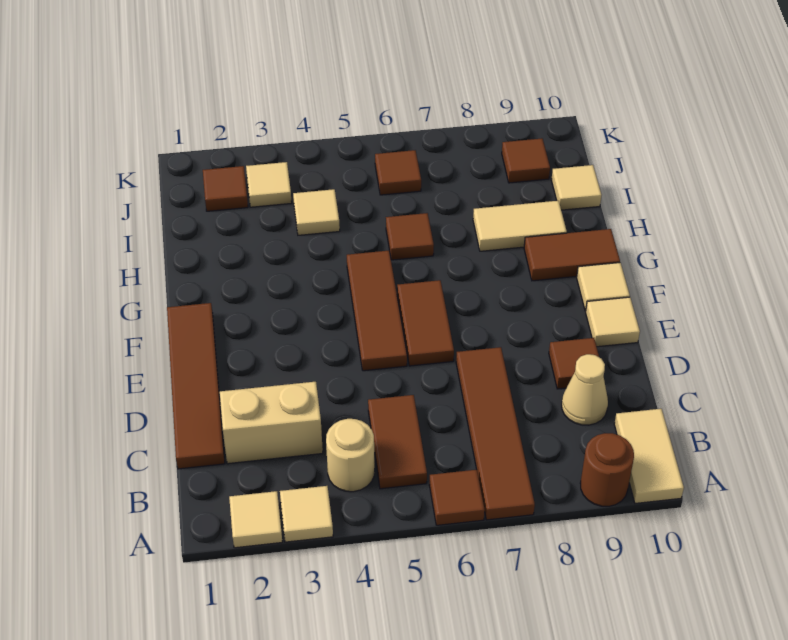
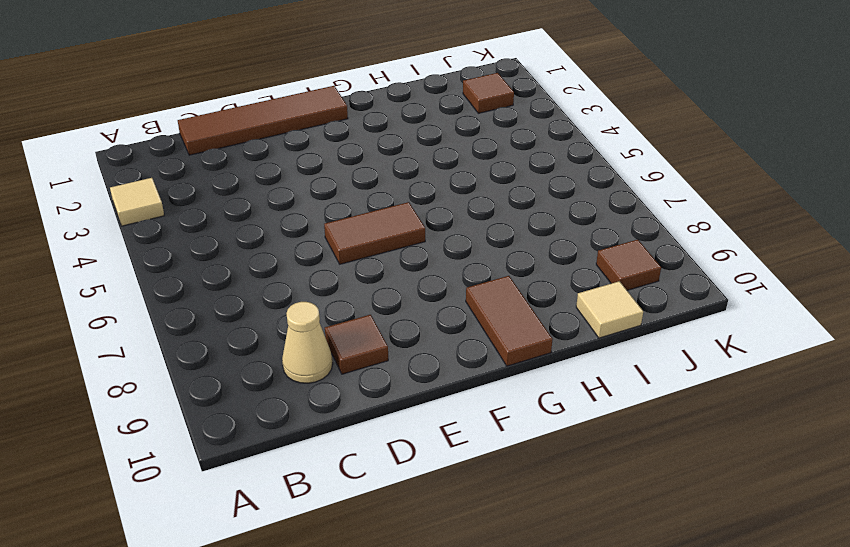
none -> tan 1x1 tile [229,491,282,548]
none -> brown 1x1 tile [429,470,485,525]
none -> brown 1x4 tile [456,347,535,520]

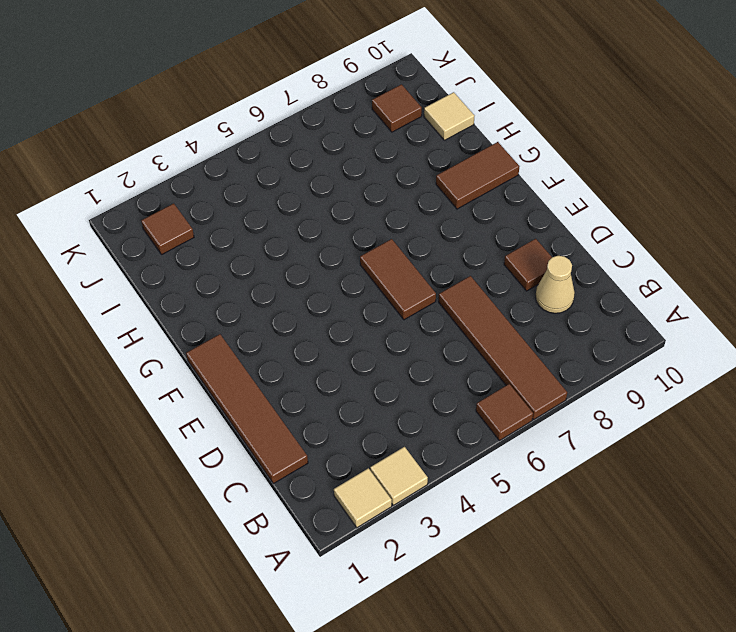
none -> brown 1x1 round brick [580,433,634,506]
none -> tan 1x2 tile [614,409,684,503]
none -> tan 1x1 round brick [326,419,375,492]

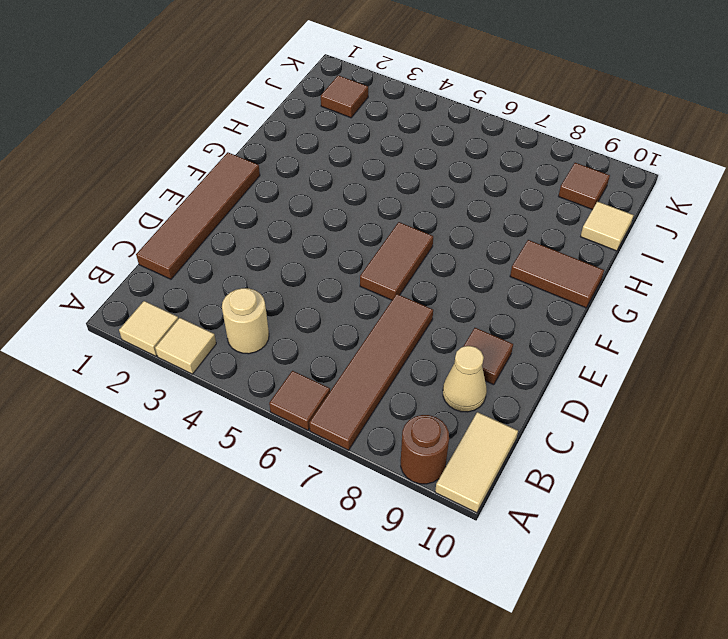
none -> brown 1x2 tile [368,395,427,489]
none -> tan 1x2 brick [220,382,323,464]
none -> brown 1x3 tile [347,251,407,371]

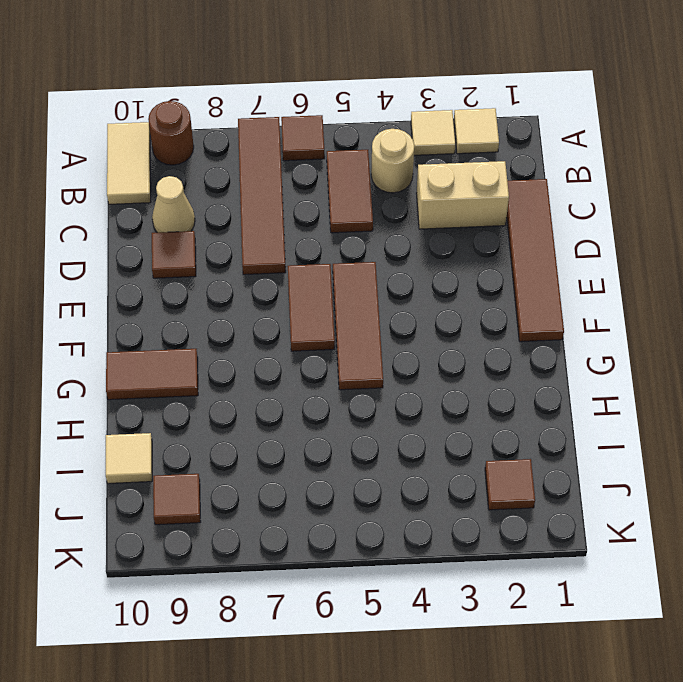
none -> tan 1x1 tile [586,297,640,347]
none -> tan 1x1 tile [577,263,630,311]
none -> brown 1x1 tile [386,213,434,260]

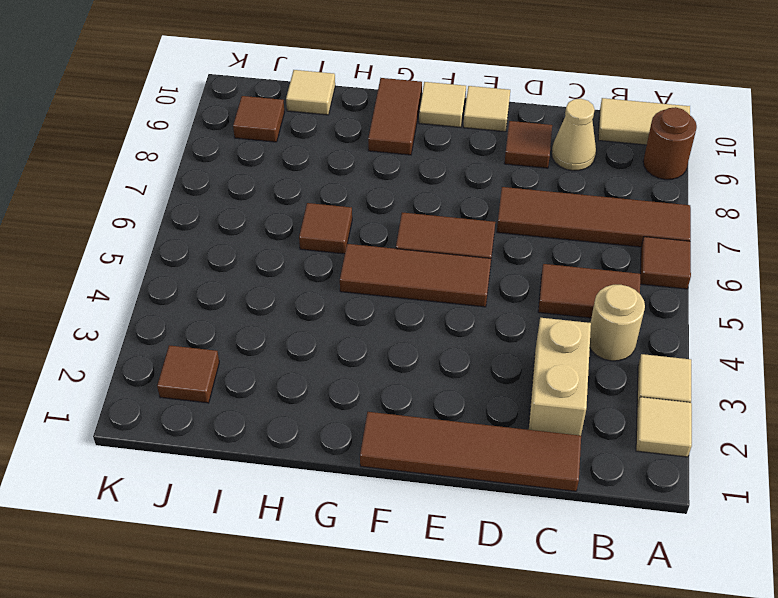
none -> tan 1x2 tile [473,201,567,251]
none -> tan 1x1 tile [293,189,340,235]
none -> tan 1x1 tile [246,162,292,207]

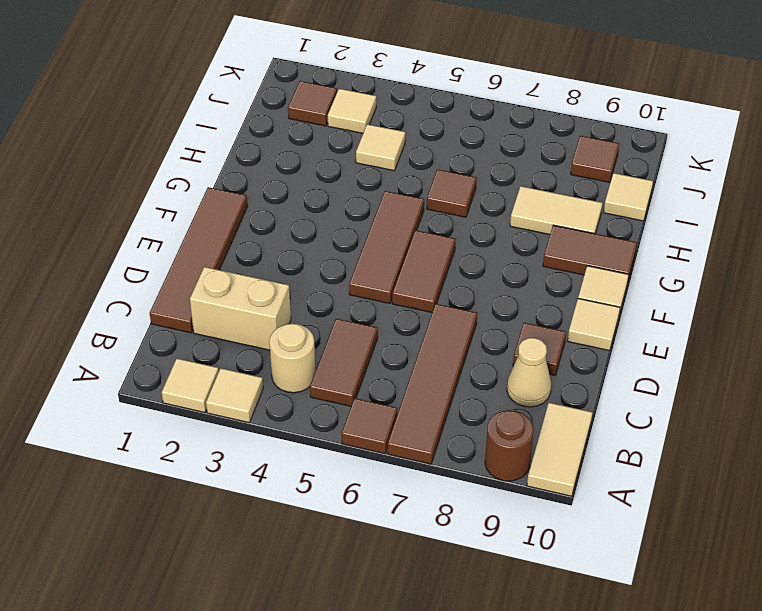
none -> brown 1x1 tile [375,150,421,195]

